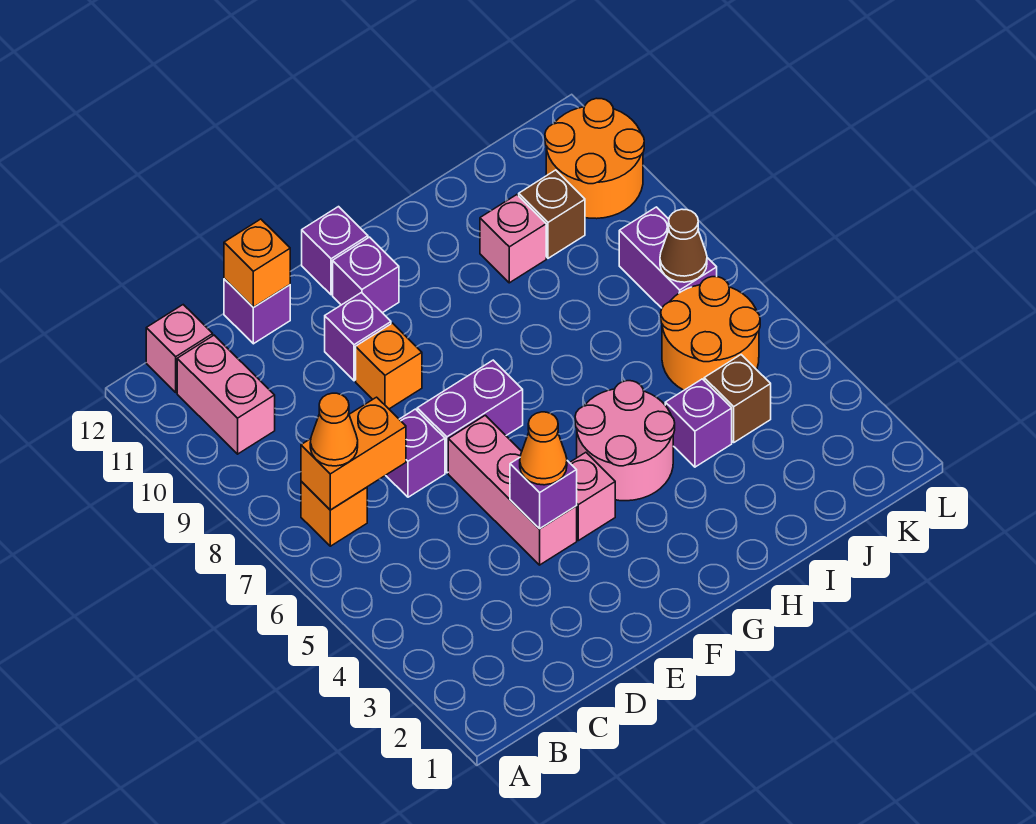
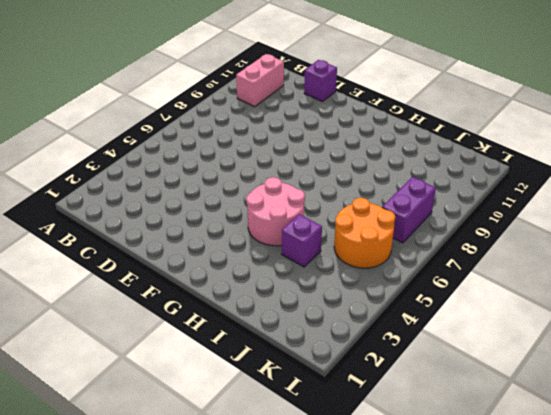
none -> orange 1x1 brick [301,481,367,546]
none -> pink 1x1 brick [146,305,213,392]
none -> purple 1x1 brick [386,409,445,497]

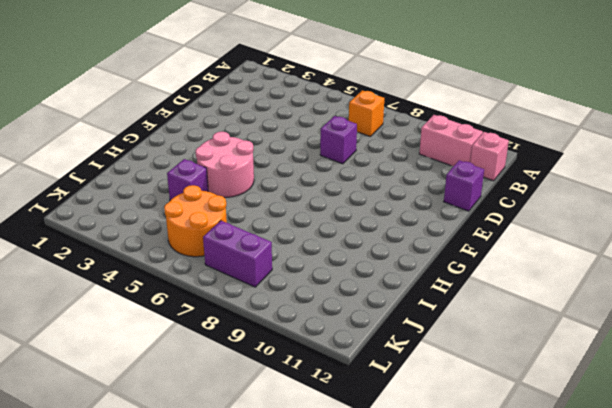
none -> pink 1x3 brick [448,415,577,565]
none -> purple 1x2 brick [417,360,523,473]
none -> orange 1x1 brick [356,323,422,409]

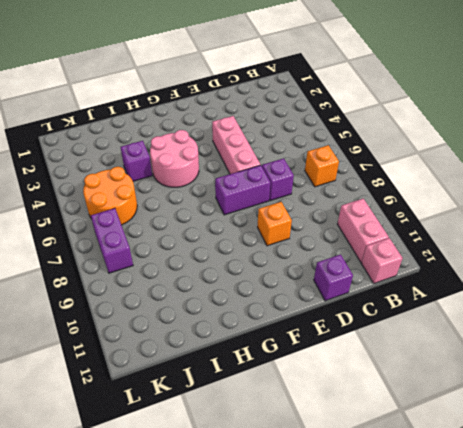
none -> purple 1x1 brick [325,293,391,381]
none -> pink 1x1 brick [570,452,615,541]
none -> purple 1x1 brick [333,237,399,313]

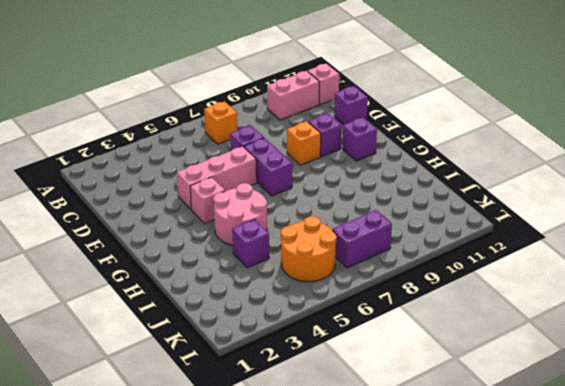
none -> purple 1x1 brick [302,207,368,295]
none -> pink 1x1 brick [480,195,546,283]
none -> brown 1x1 brick [704,355,771,442]

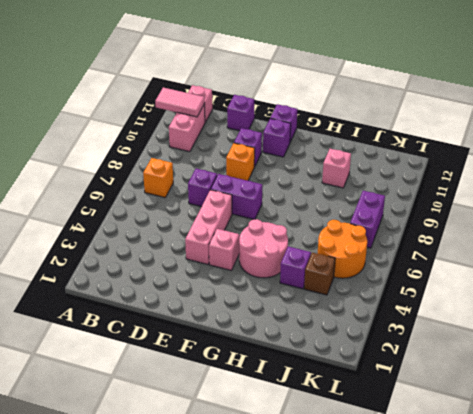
pink 1x2 tile [155,88,205,117] -> none
none -> brown 1x1 brick [519,170,585,258]
none -> orange 2x2 round brick [545,98,644,219]
none -> orange 1x2 brick [301,397,406,510]

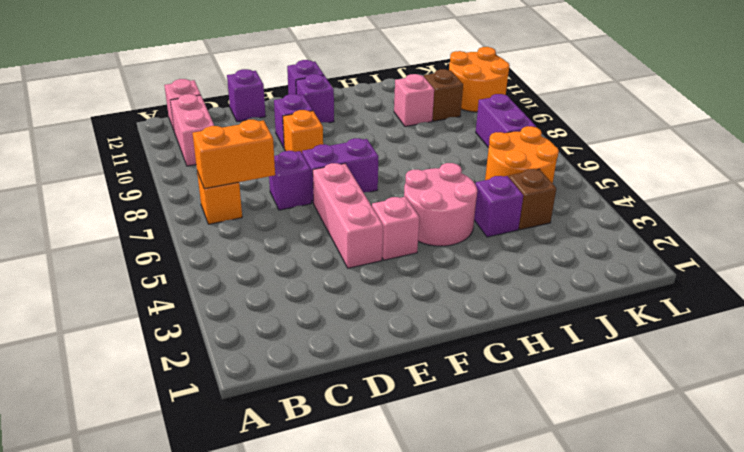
none -> orange 1x1 brick [224,219,290,307]
none -> purple 1x1 brick [510,458,577,528]
none -> brown 1x1 cone [660,209,707,282]

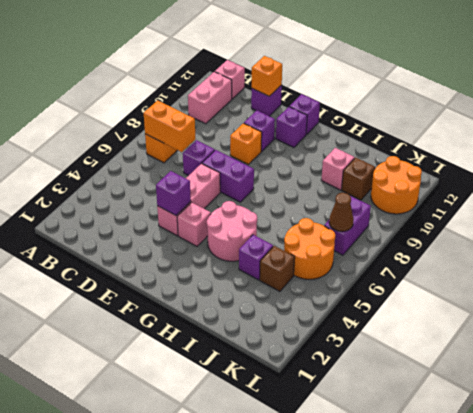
none -> orange 1x1 cone [310,393,358,466]
none -> orange 1x1 cone [520,412,567,485]

